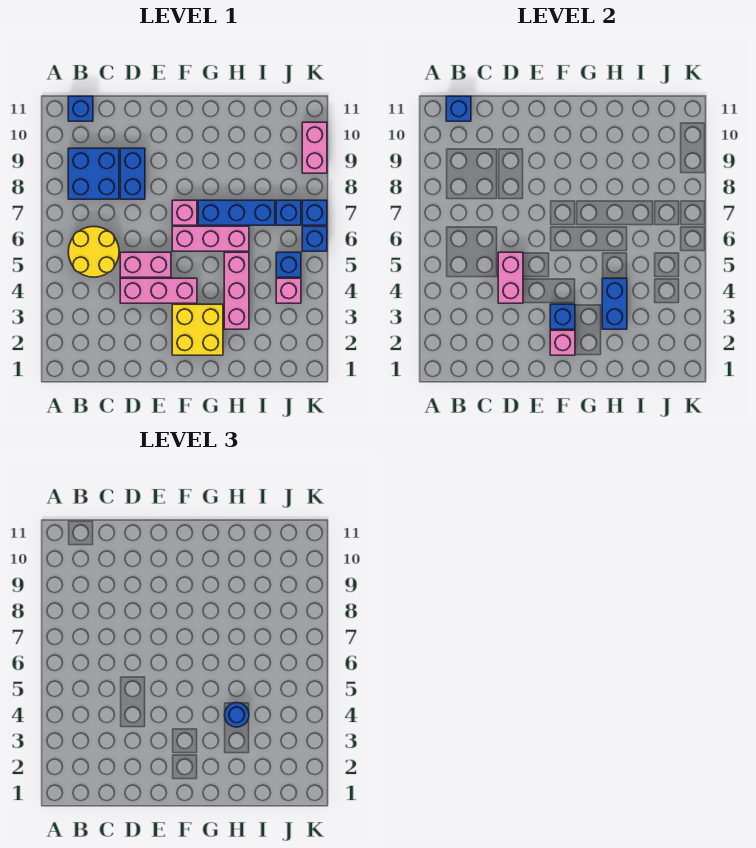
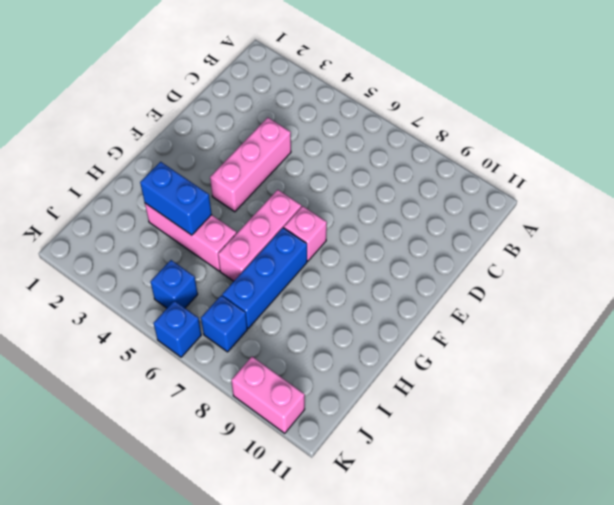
none -> yellow 2x2 round brick [68,226,119,277]
none -> blue 2x2 brick [68,148,119,199]
none -> blue 1x1 brick [68,96,93,121]

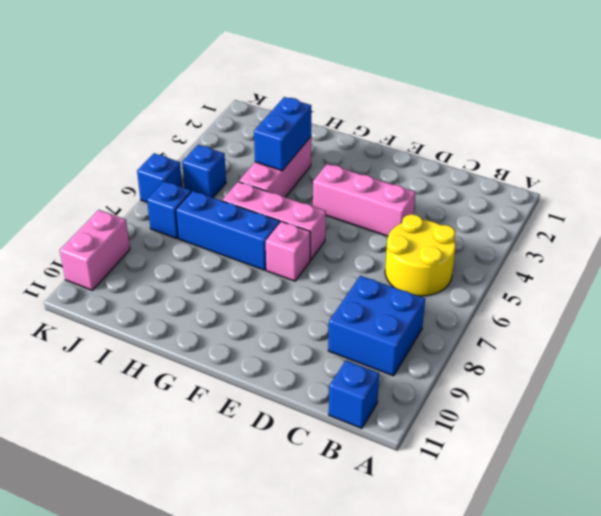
none -> pink 1x2 brick [120,252,171,277]
none -> blue 1x2 brick [120,148,145,199]
none -> yellow 2x2 brick [172,304,223,355]

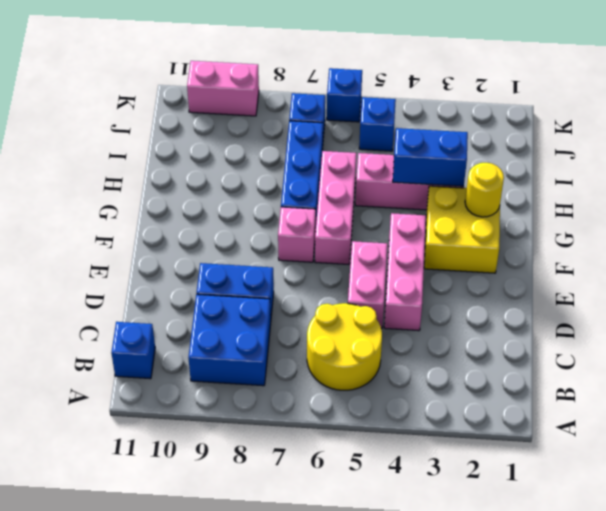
yellow 1x1 round brick [465,163,504,217] -> none
none -> pink 1x1 brick [276,278,301,303]
none -> blue 1x1 brick [302,200,327,225]
none -> blue 1x1 brick [446,96,471,121]

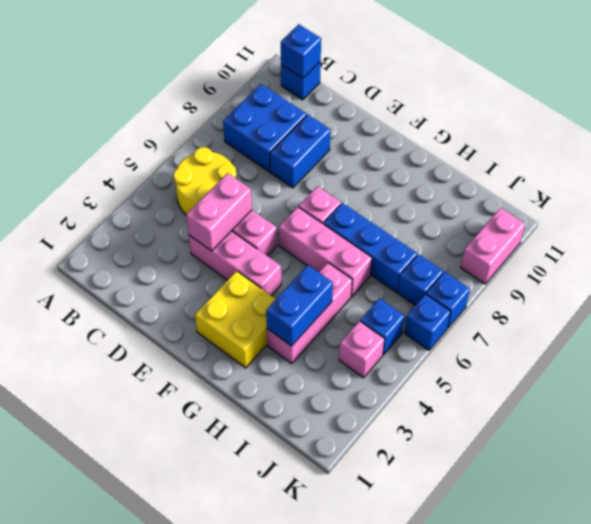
none -> pink 1x1 brick [550,330,575,355]
none -> blue 1x1 brick [550,304,575,329]
none -> blue 1x1 round brick [224,703,249,727]

